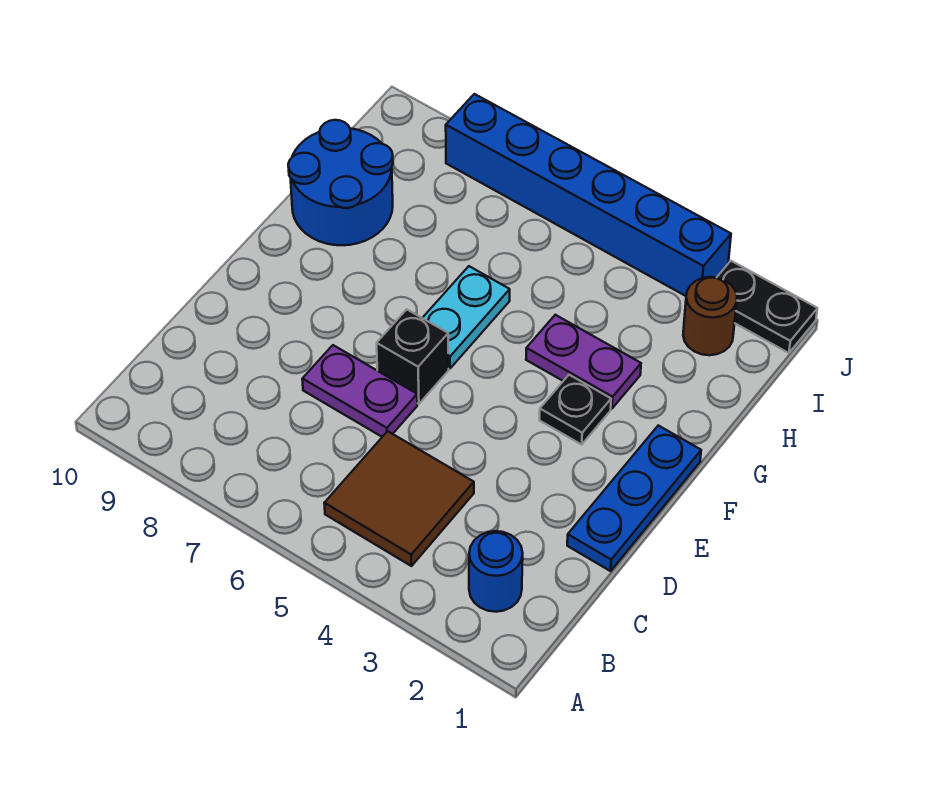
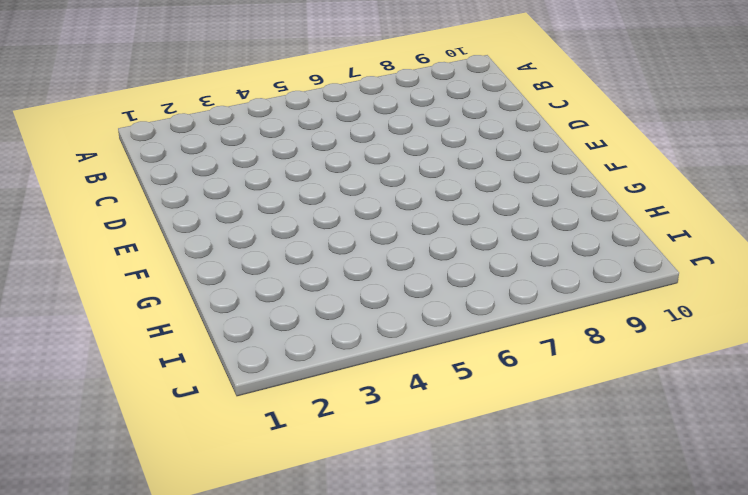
none -> blue 1x1 round brick [469,531,523,612]
none -> brown 2x2 tile [324,431,474,566]
none -> blue 1x3 plate [567,425,701,571]

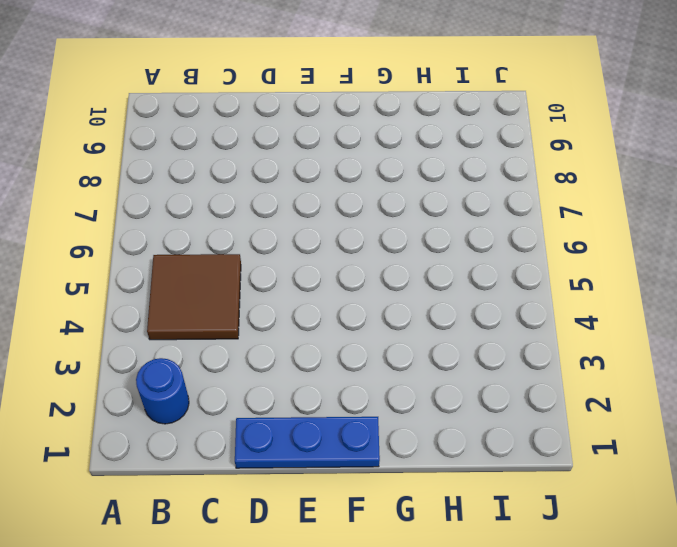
none -> purple 1x2 plate [302,345,417,437]
none -> black 1x1 brick [377,309,449,404]
none -> black 1x1 plate [540,375,611,444]

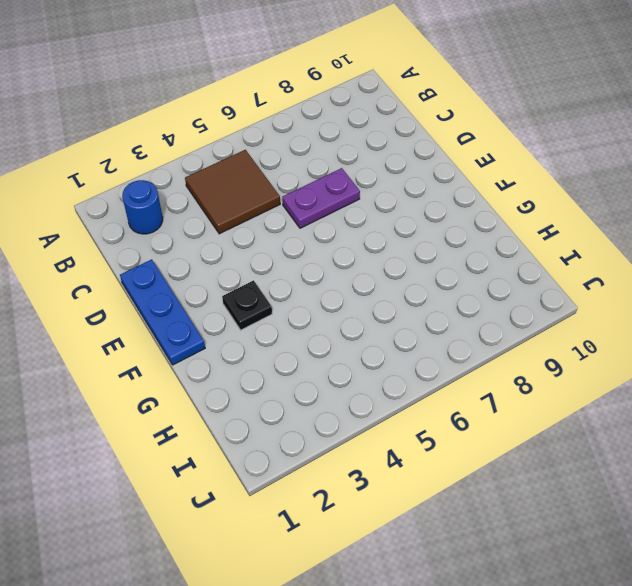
none -> black 1x1 brick [377,309,449,404]
none -> cyan 1x2 plate [423,266,510,369]
none -> purple 1x2 plate [526,315,641,409]

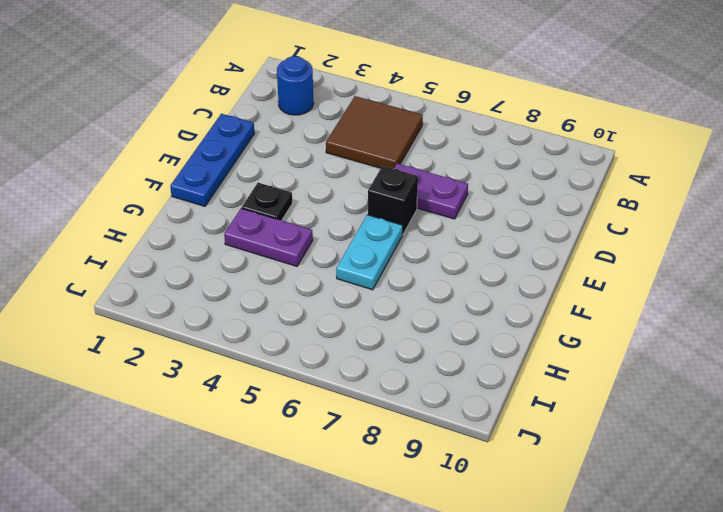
none -> blue 2x2 round brick [288,120,393,245]
none -> brown 1x1 round brick [683,277,737,355]
none -> black 1x2 plate [717,261,817,353]

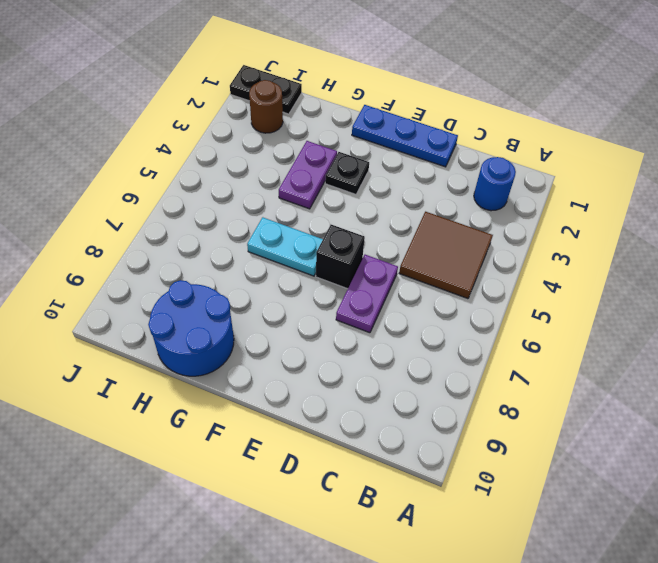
black 1x2 plate [230,65,302,114] -> black 1x2 plate turned to [717,261,817,353]
none -> blue 1x6 brick [446,94,731,296]

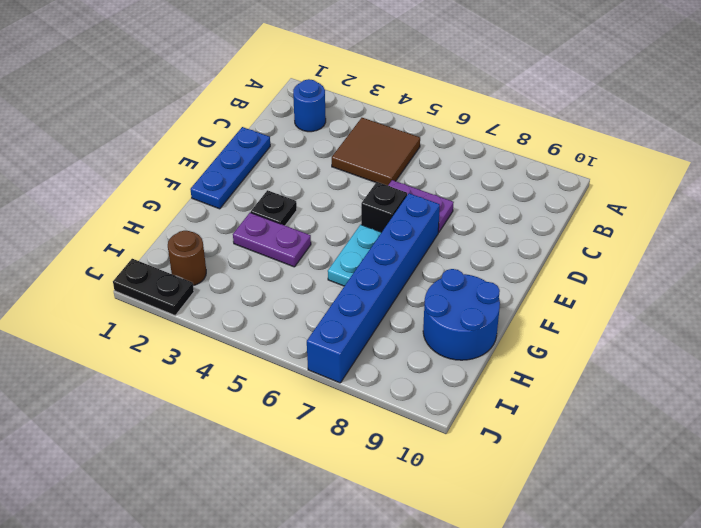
blue 1x6 brick [307,193,440,383] -> blue 1x6 brick turned to [446,94,731,296]

